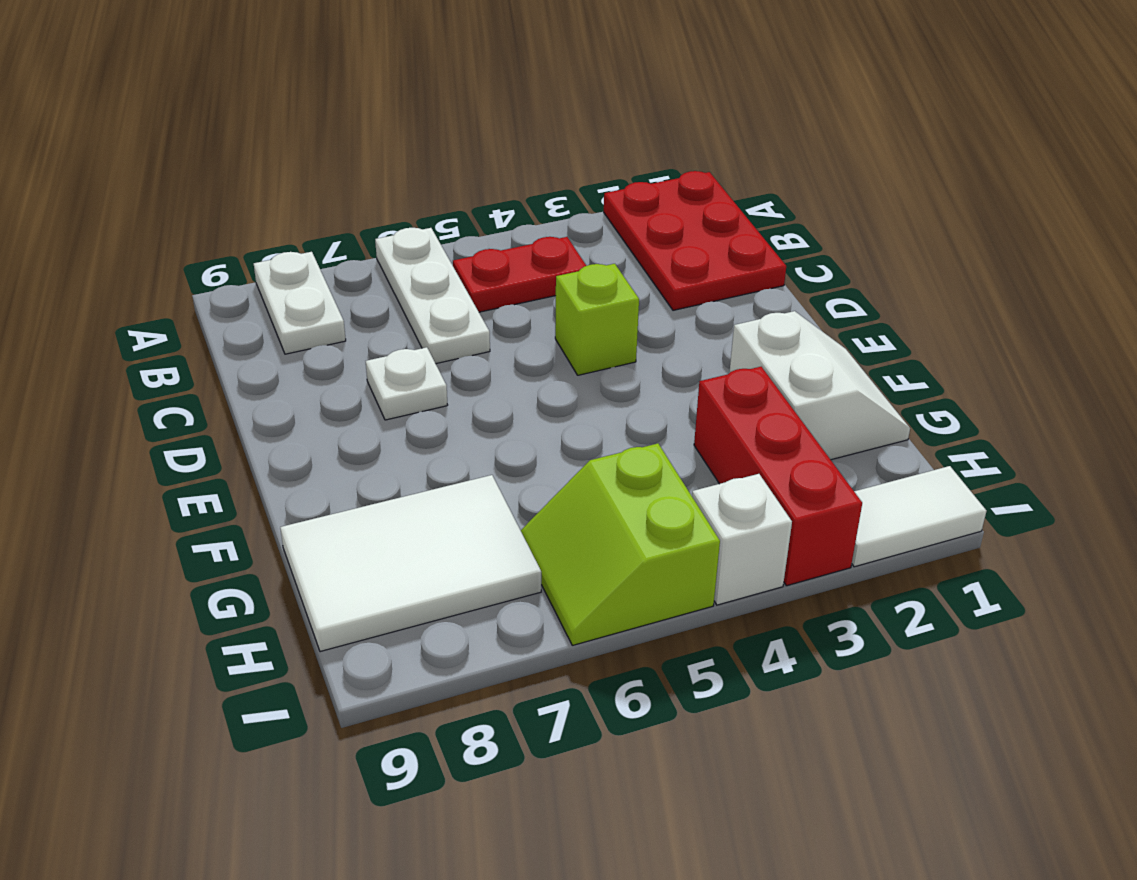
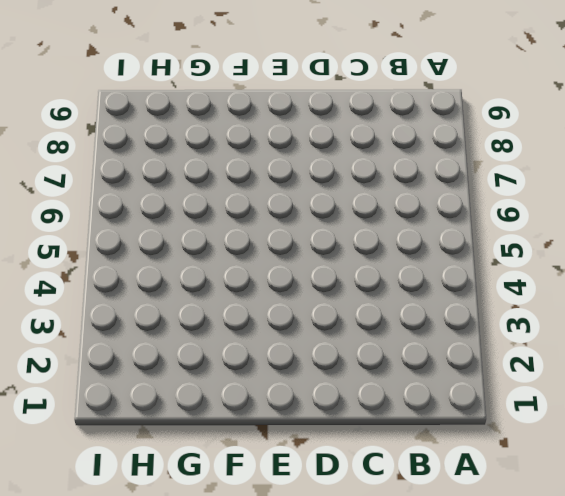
none -> red 2x3 plate [604,171,786,310]
none -> white 1x3 plate [375,228,490,364]
none -> white 1x2 plate [254,252,346,354]

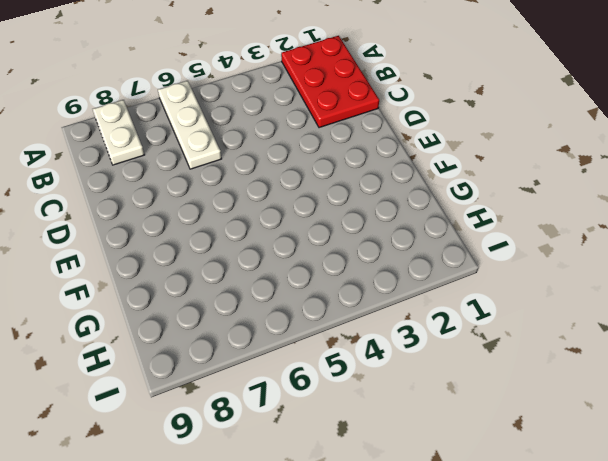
none -> red 1x2 plate [453,237,586,312]
none -> lime 1x1 brick [555,264,639,375]
none -> white 1x1 plate [366,347,447,420]

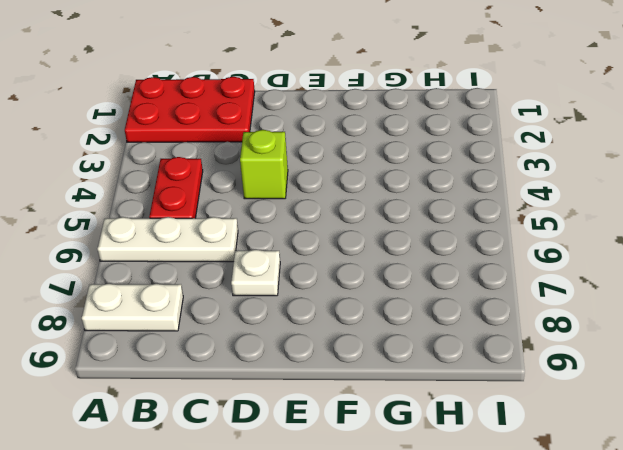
none -> white 2x2 slope [729,311,910,460]
none -> red 1x3 brick [694,367,862,586]
none -> white 2x3 tile [280,475,541,652]

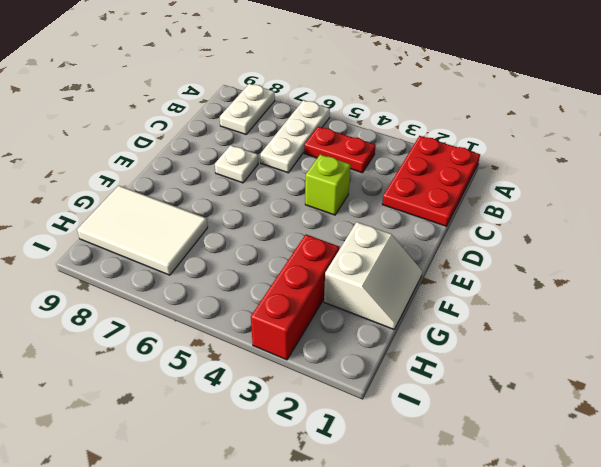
none -> lime 2x2 slope [521,443,720,645]
none -> white 1x2 tile [852,466,986,567]
none -> white 1x1 brick [692,474,792,605]

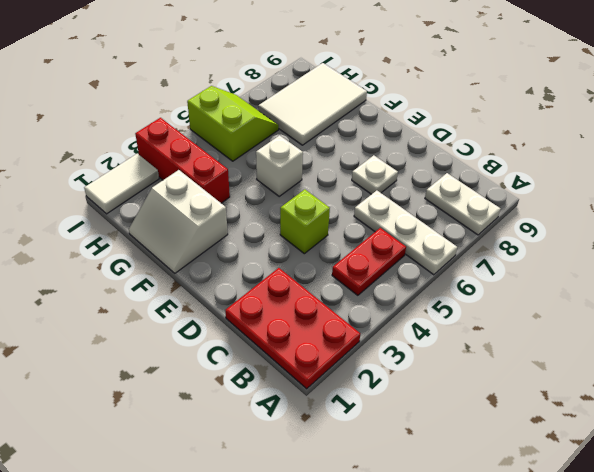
white 1x1 brick [256,135,303,196] -> white 1x1 brick moved to [692,474,792,605]

